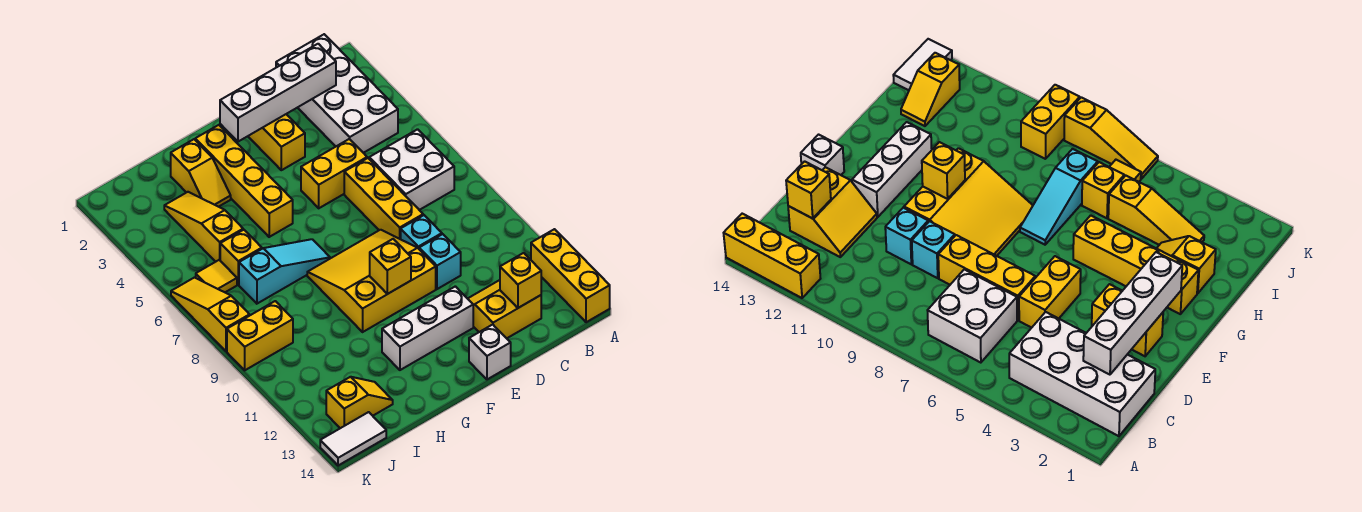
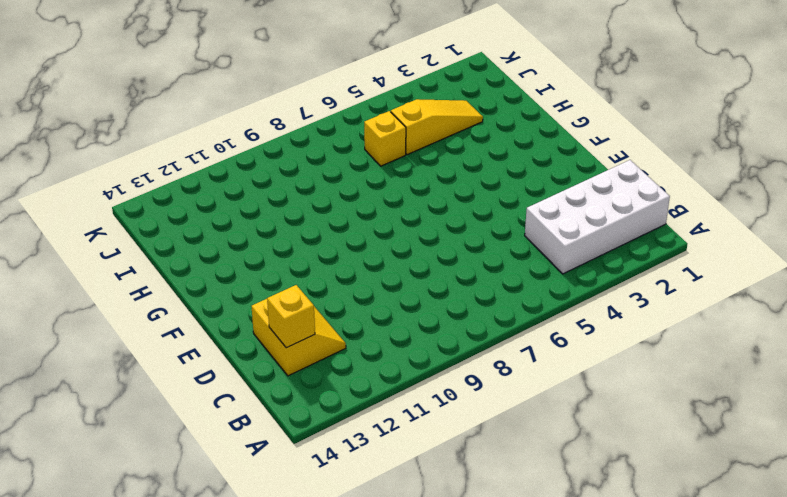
none -> yellow 1x3 brick [531,229,610,322]
none -> white 2x2 brick [369,129,454,210]
none -> yellow 1x2 brick [301,139,367,208]

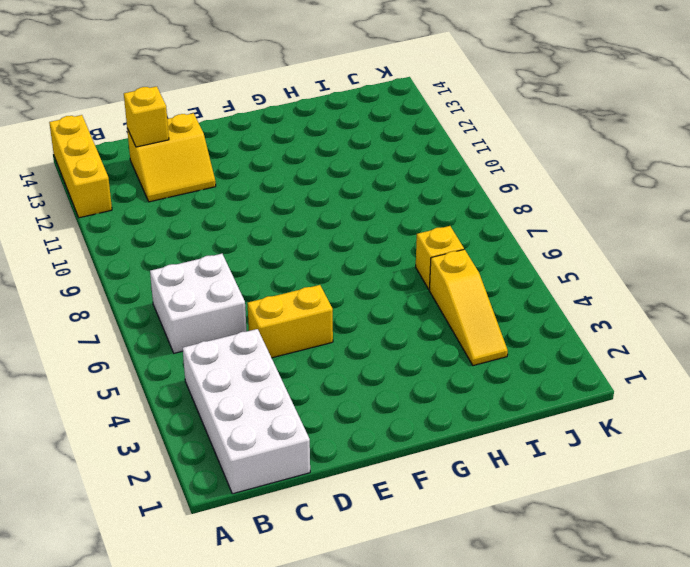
none -> yellow 1x3 brick [344,158,423,239]
none -> cyan 1x1 brick [401,215,442,249]
none -> cyan 1x1 brick [419,234,461,289]

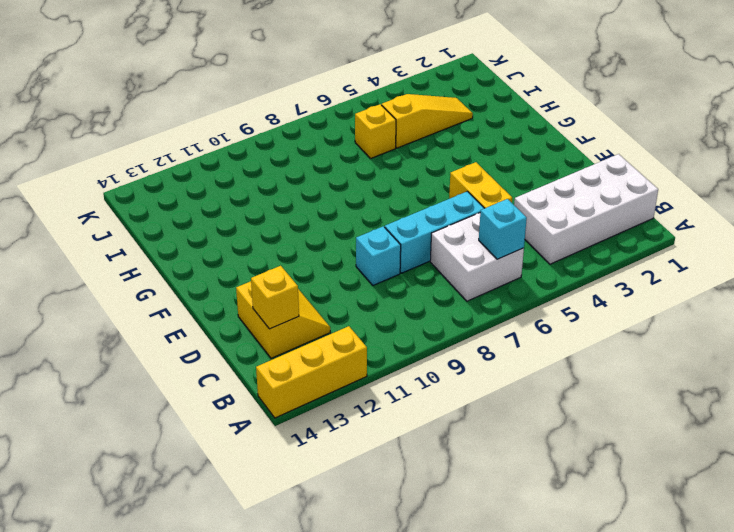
cyan 1x1 brick [479,199,527,259] -> cyan 1x1 brick moved to [419,234,461,289]
cyan 1x3 brick [385,191,484,273] -> yellow 1x3 brick [344,158,423,239]
none -> yellow 1x2 brick [248,114,305,170]
none -> yellow 3x3 slope [307,230,436,332]
none -> white 1x3 brick [382,286,473,370]

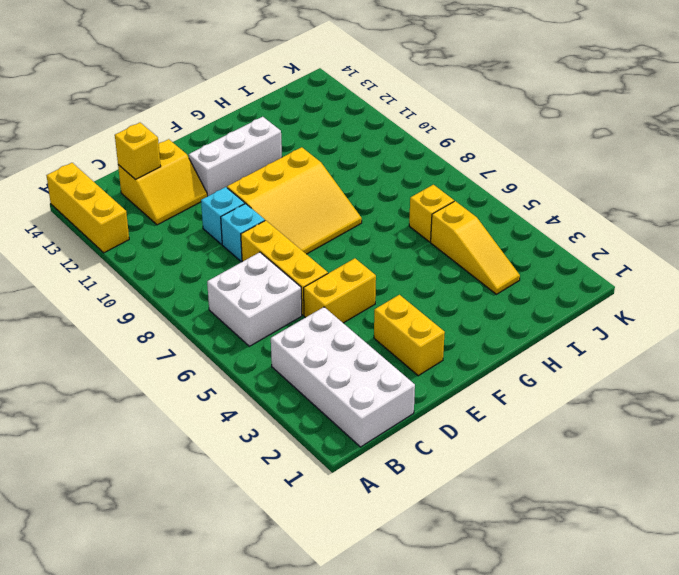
none -> white 1x1 brick [469,325,511,379]
none -> yellow 1x4 brick [195,125,293,237]
none -> cyan 1x3 slope [239,239,330,304]

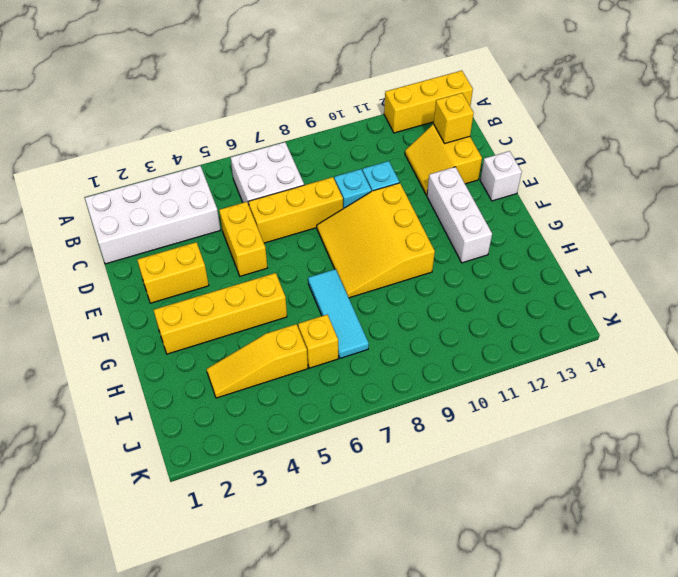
cyan 1x3 tile [308,269,369,358] -> cyan 1x3 slope [239,239,330,304]
none -> yellow 1x2 slope [171,139,231,207]
none -> yellow 1x2 slope [326,377,393,428]
none -> yellow 1x1 tile [196,260,237,292]

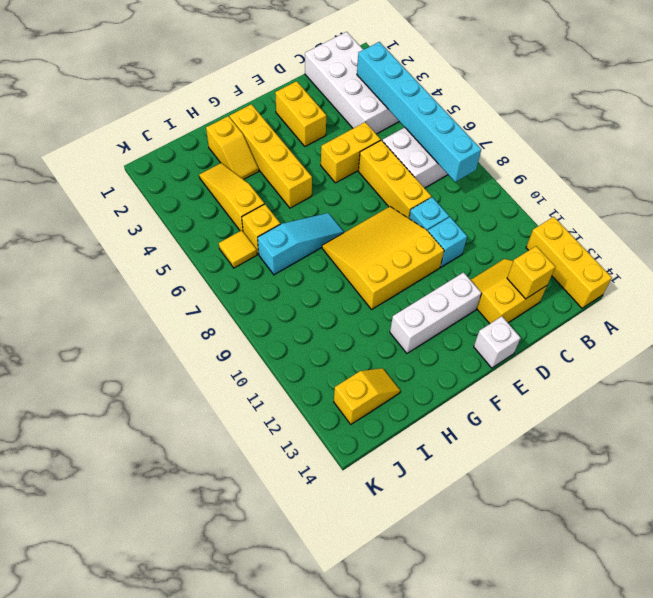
cyan 1x6 brick [357,42,481,182] -> none
none -> yellow 1x2 brick [227,301,293,370]
none -> white 1x2 tile [320,412,386,466]
none -> yellow 1x3 slope [171,278,250,351]

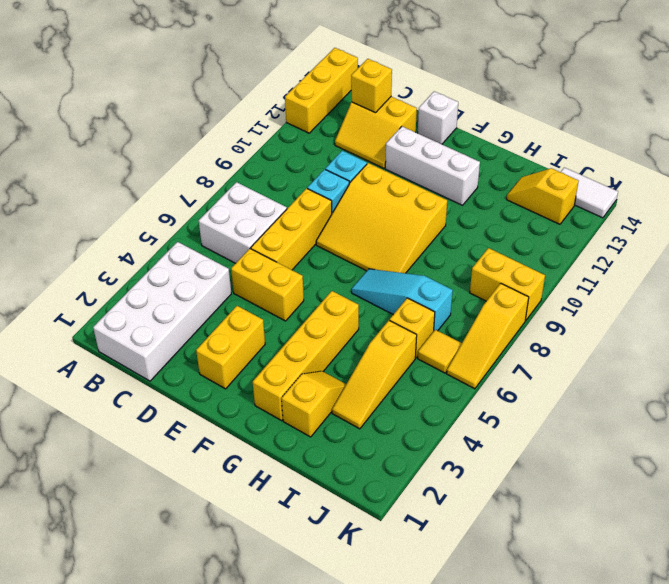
none -> white 1x4 brick [220,44,336,142]
none -> yellow 1x1 brick [370,239,411,294]

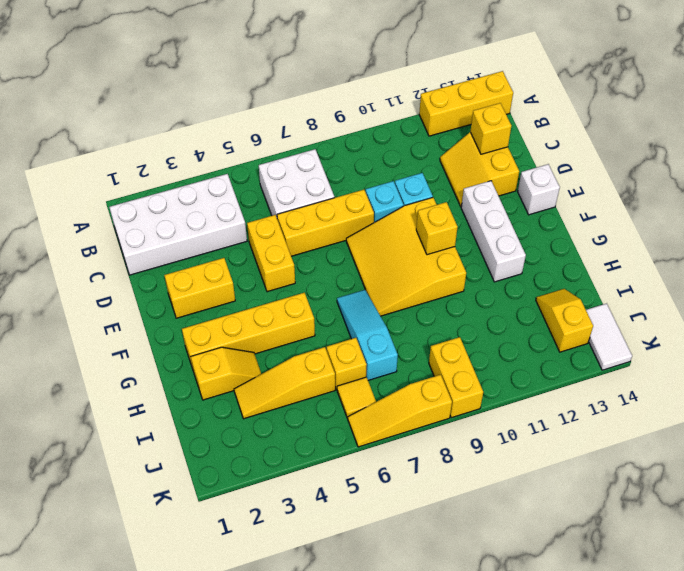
none -> white 1x4 brick [220,44,336,142]

